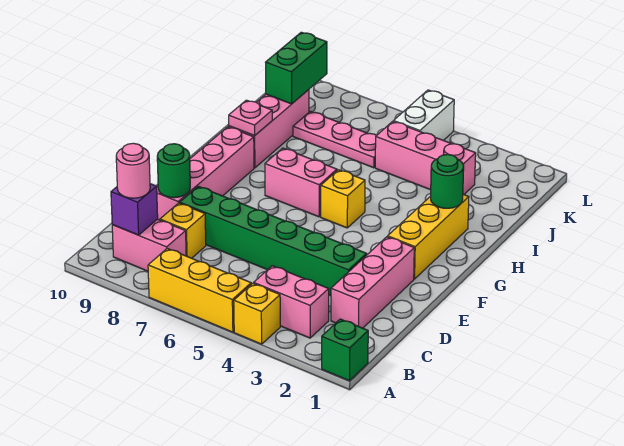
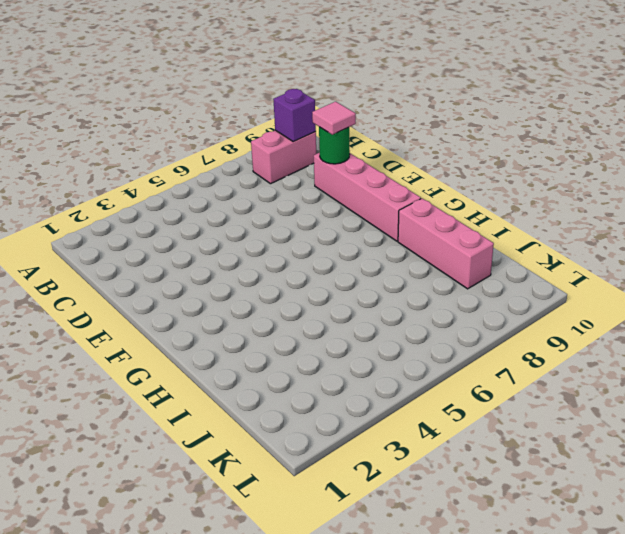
pink 1x1 tile [312,102,356,135] -> none
none -> green 1x1 brick [322,319,368,381]
none -> yellow 1x1 brick [234,283,280,344]
none -> yellow 1x3 brick [148,249,251,332]

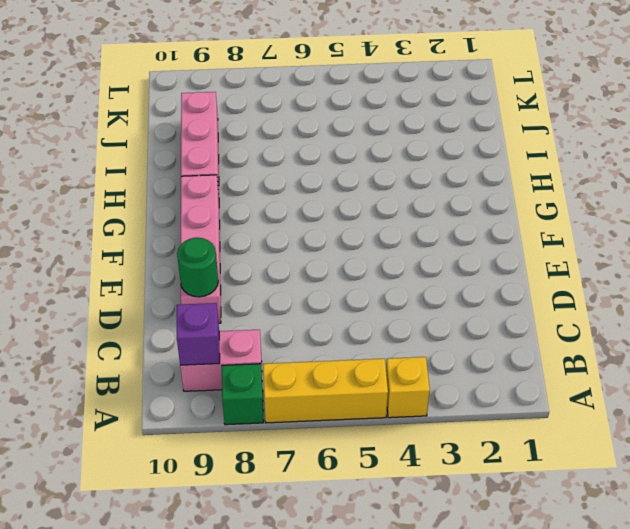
green 1x1 brick [222,364,264,425] -> green 1x1 brick moved to [322,319,368,381]
none -> pink 1x2 brick [254,266,329,338]
none -> pink 1x3 brick [331,237,414,328]
none -> yellow 1x1 brick [160,203,206,258]

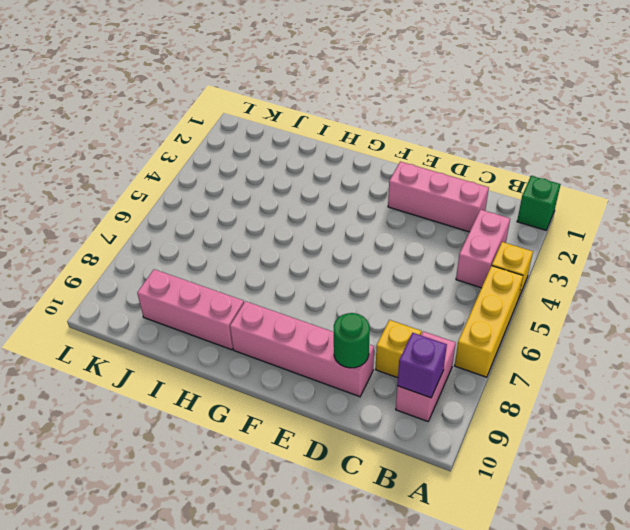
none -> green 1x6 brick [180,186,367,295]
none -> yellow 1x3 brick [388,195,469,279]
none -> yellow 1x1 brick [321,170,365,228]

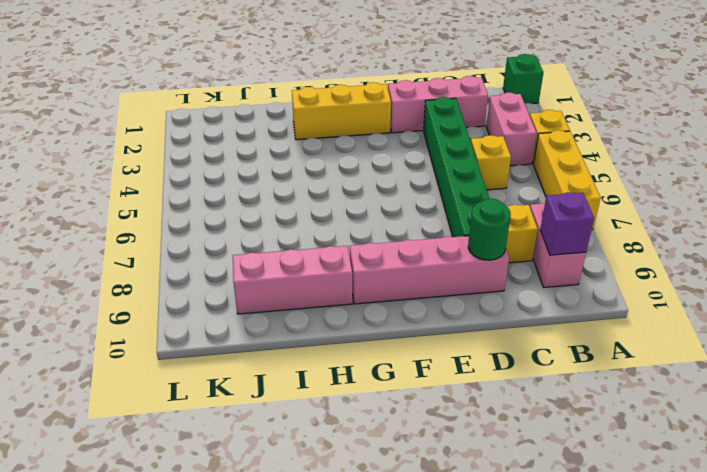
yellow 1x1 brick [471,135,511,190] -> yellow 1x1 brick moved to [321,170,365,228]
none -> pink 1x2 brick [265,148,337,217]
none -> pink 1x3 brick [375,121,476,195]
none -> pink 1x3 plate [293,111,377,168]

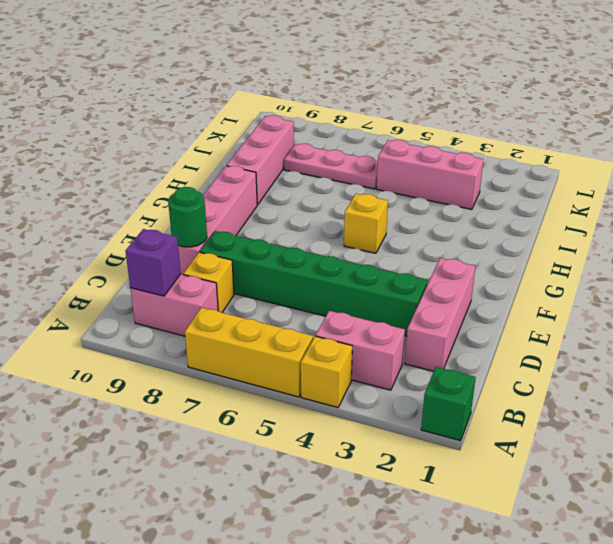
none -> yellow 1x3 brick [388,195,469,279]
none -> pink 1x2 brick [265,148,337,217]
none -> white 1x2 brick [394,90,454,141]

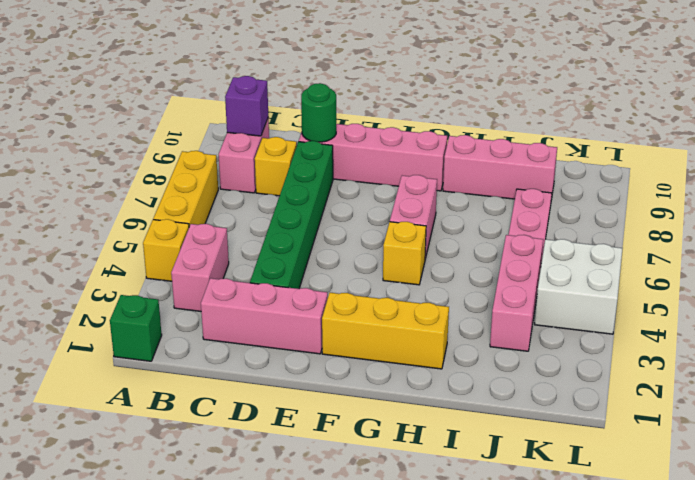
white 2x2 brick [535,239,623,334] -> white 1x2 brick [394,90,454,141]
none -> green 1x1 round brick [431,154,464,208]
none -> pink 1x1 plate [229,100,272,136]
none -> green 1x2 brick [266,32,327,104]

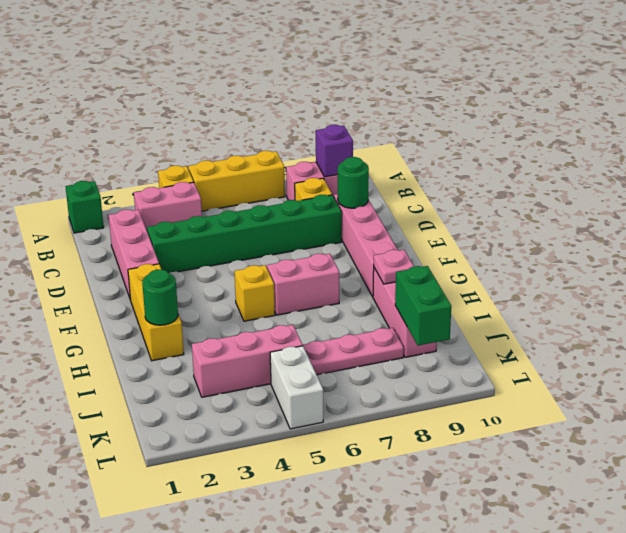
none -> pink 1x1 round brick [116,143,150,198]

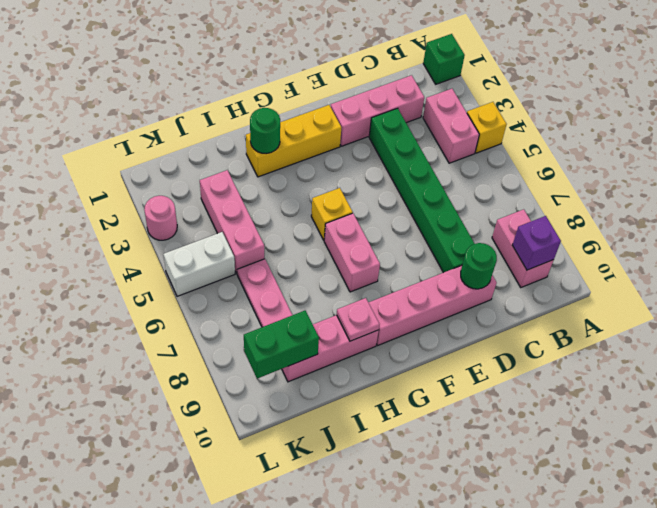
pink 1x1 round brick [144,196,177,240] -> pink 1x1 round brick moved to [116,143,150,198]
none -> yellow 1x3 brick [148,249,251,332]
none -> yellow 1x1 brick [160,203,206,258]

